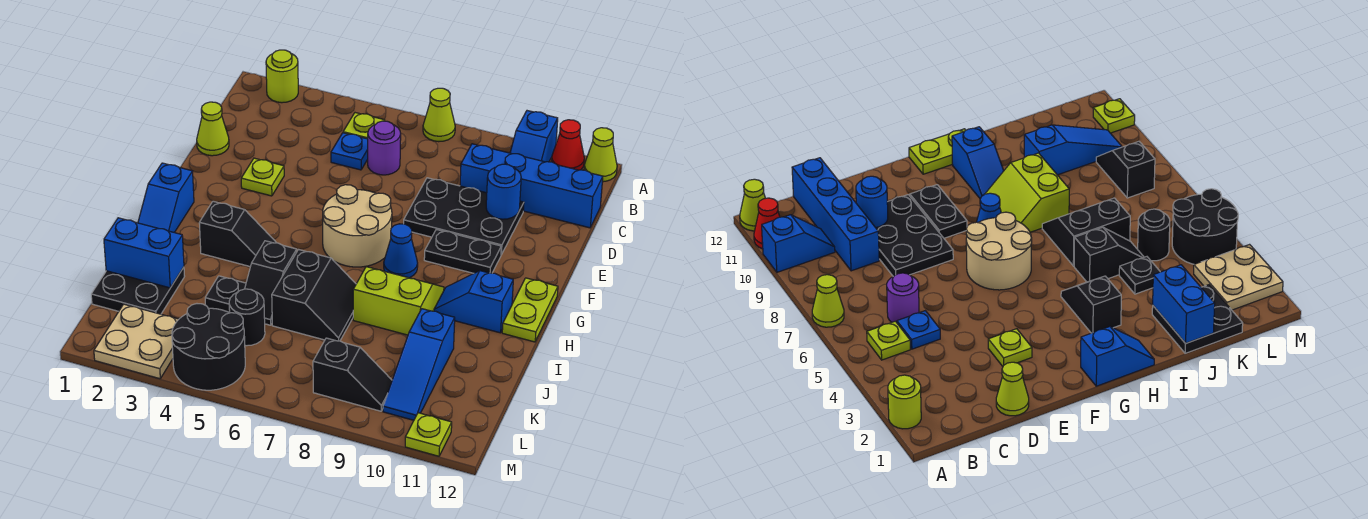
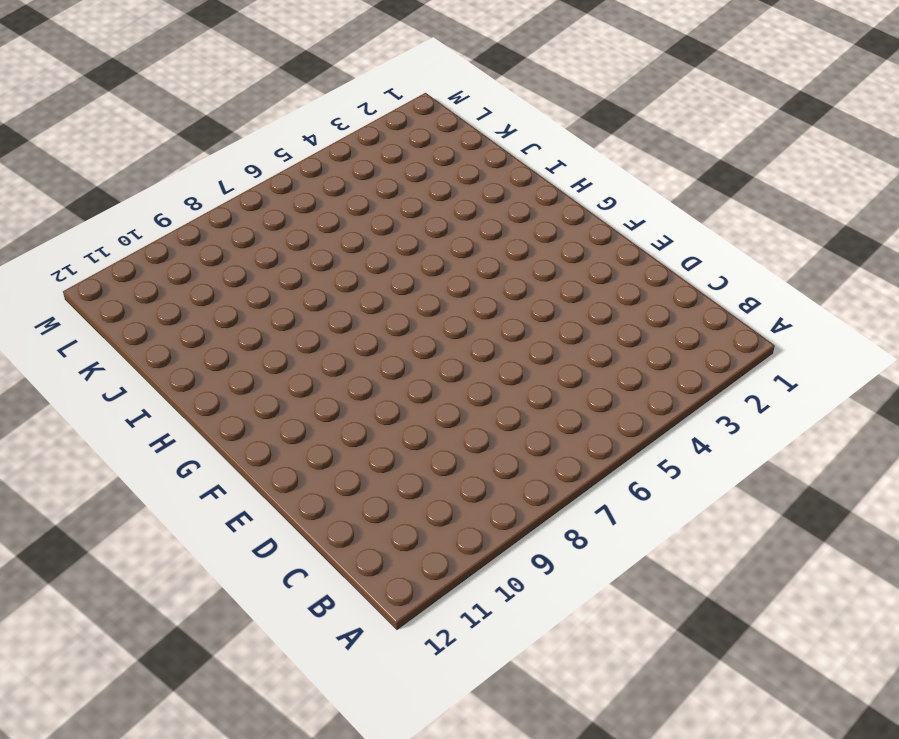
none -> lime 1x1 round brick [266,50,298,103]
none -> lime 1x1 cone [423,88,455,142]
none -> blue 1x2 slope [510,111,558,162]
none -> red 1x1 cone [552,120,584,170]

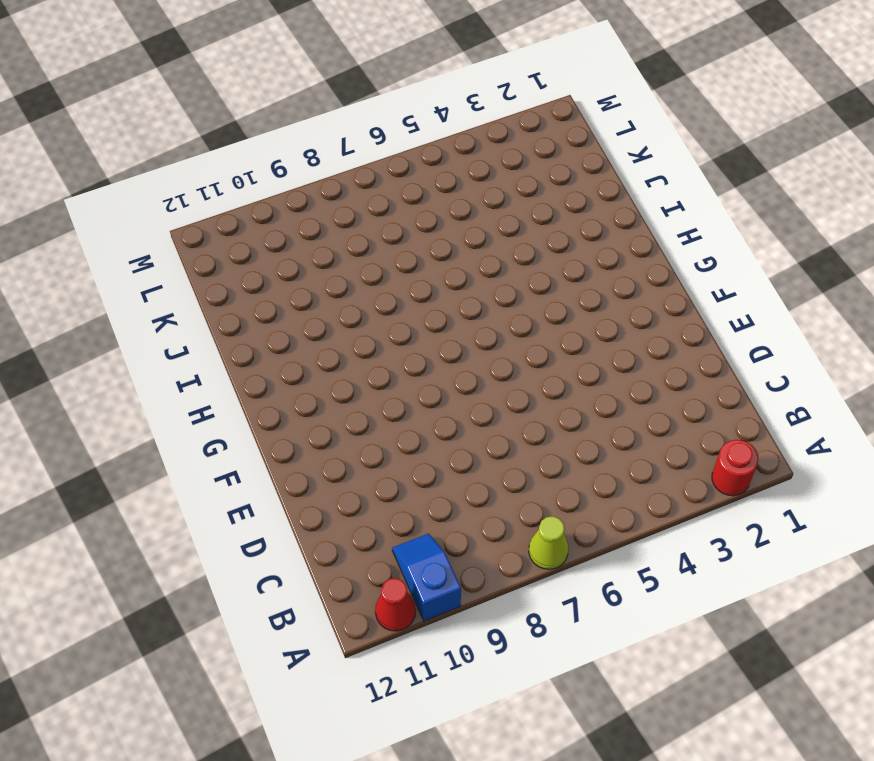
red 1x1 round brick [712,440,758,496] -> lime 1x1 round brick [266,50,298,103]
none -> lime 1x1 cone [584,128,617,182]
none -> lime 1x1 plate [343,113,385,139]
none -> blue 1x1 plate [331,133,368,170]
none -> purple 1x1 round brick [368,121,401,175]

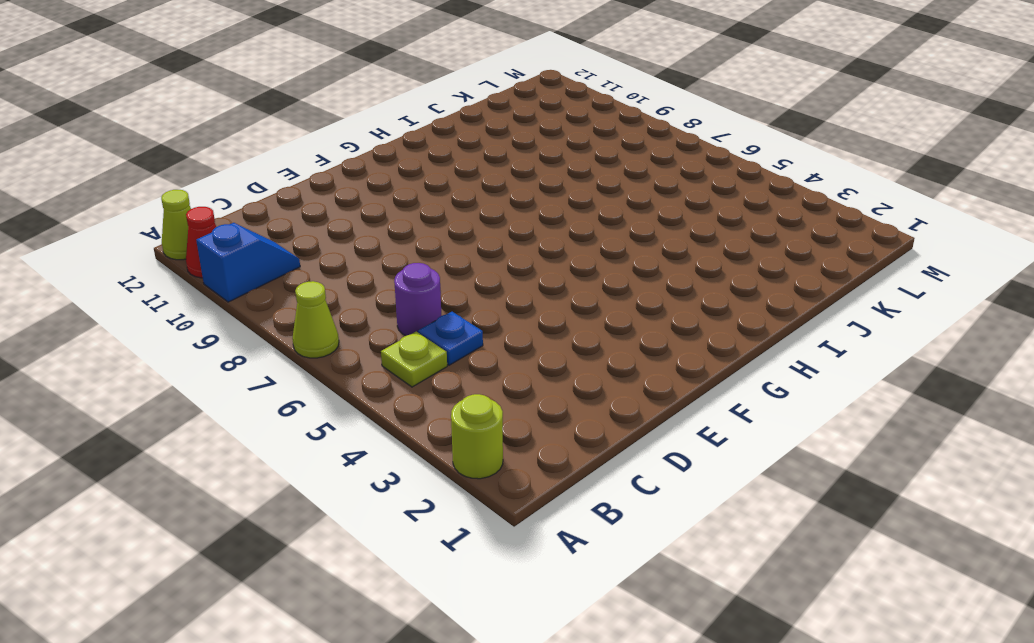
none -> blue 1x4 brick [460,144,603,228]
none -> lime 1x1 cone [197,102,229,156]
none -> black 2x3 plate [404,178,524,255]
none -> lime 1x1 plate [241,158,284,196]

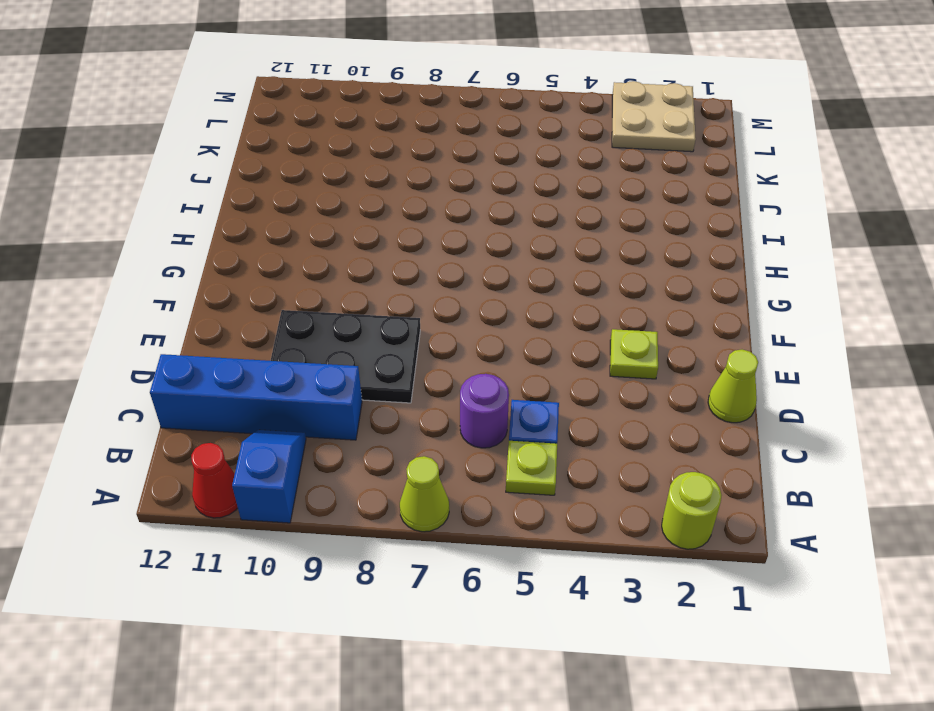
none -> lime 1x1 cone [584,128,617,182]
none -> tan 2x2 round brick [323,185,392,267]
none -> black 1x2 plate [424,229,501,273]
none -> blue 1x2 slope [138,163,194,233]

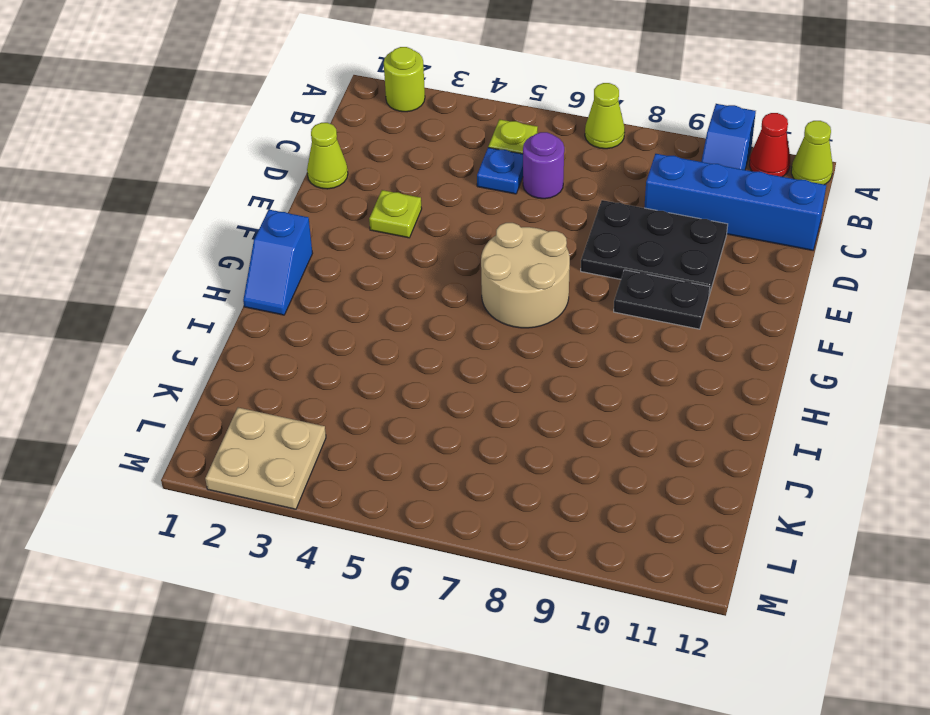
none -> blue 1x1 cone [384,224,418,278]
none -> lime 1x2 plate [502,278,558,342]
none -> black 1x2 slope [199,201,276,267]
none -> lime 2x2 slope [353,267,444,335]

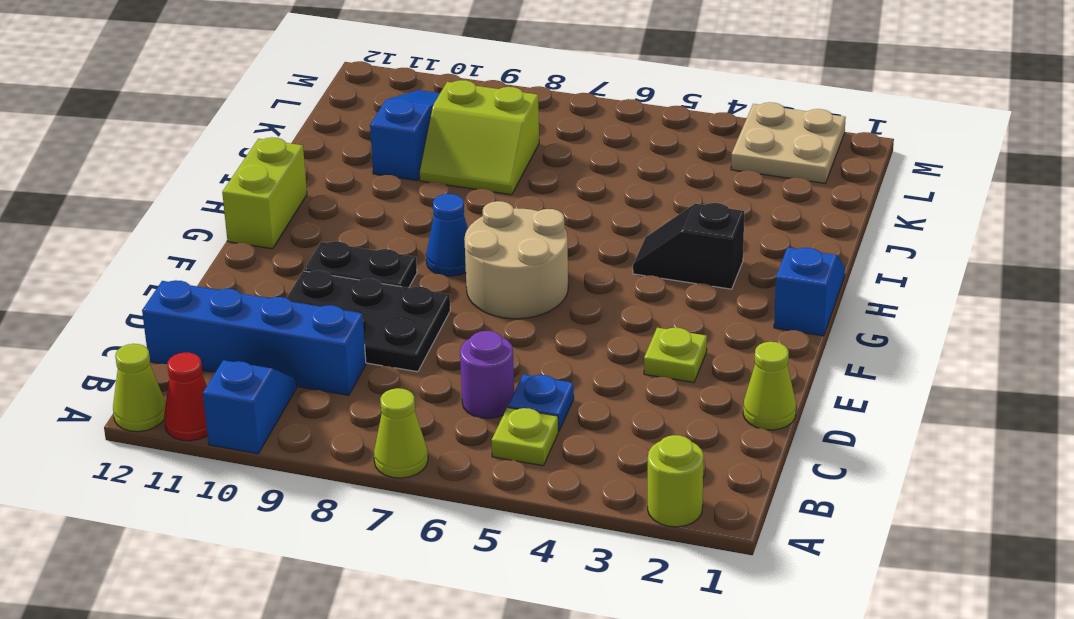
lime 1x2 brick [222,137,307,249] -> lime 1x2 plate [502,278,558,342]
lime 2x2 slope [419,80,539,195] -> lime 2x2 slope moved to [353,267,444,335]
none -> blue 1x2 slope [434,271,513,333]
none -> black 1x2 slope [245,241,297,325]
none -> black 2x2 slope [272,250,356,341]
none -> black 2x2 plate [91,267,185,314]

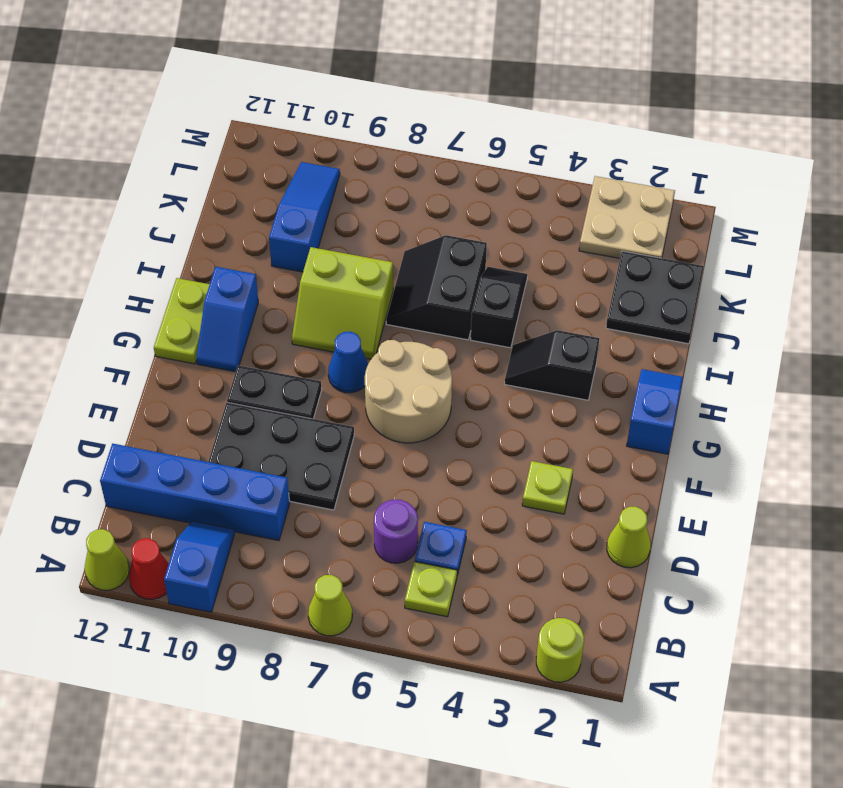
blue 1x2 slope [196,267,258,372] -> blue 1x2 slope turned to [434,271,513,333]
none -> black 1x1 plate [205,276,246,313]
none -> black 1x1 round brick [229,289,265,346]
none -> black 2x2 round brick [172,304,245,390]
none -> black 1x2 slope [313,338,392,411]

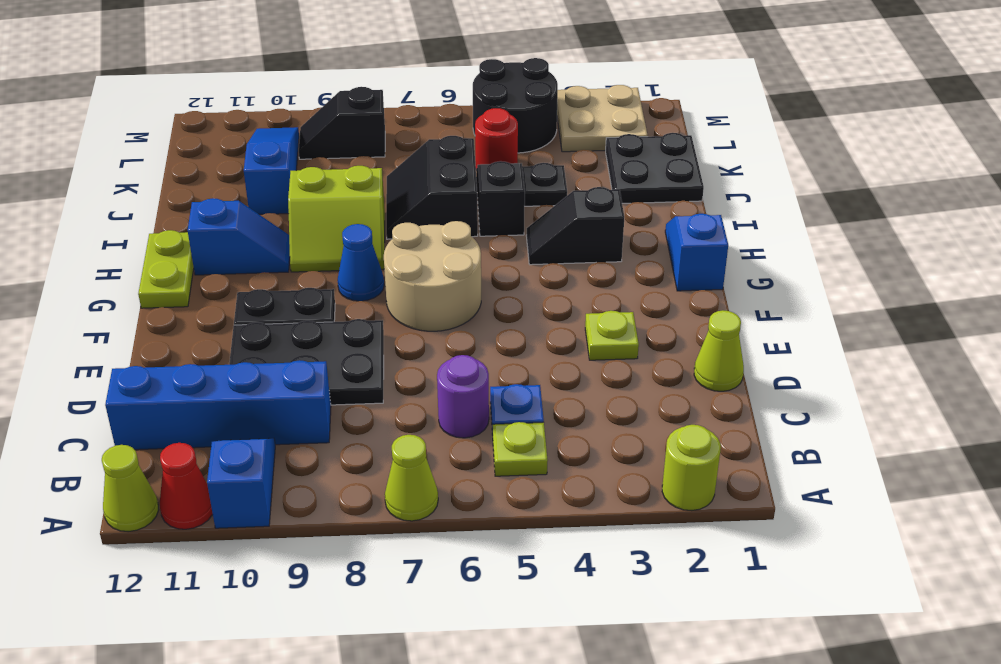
red 1x1 round brick [475,108,518,170] -> black 1x1 round brick [229,289,265,346]
none -> lime 1x1 plate [405,413,452,456]
none -> blue 1x1 round brick [486,164,521,219]
none -> blue 1x2 brick [104,218,184,288]

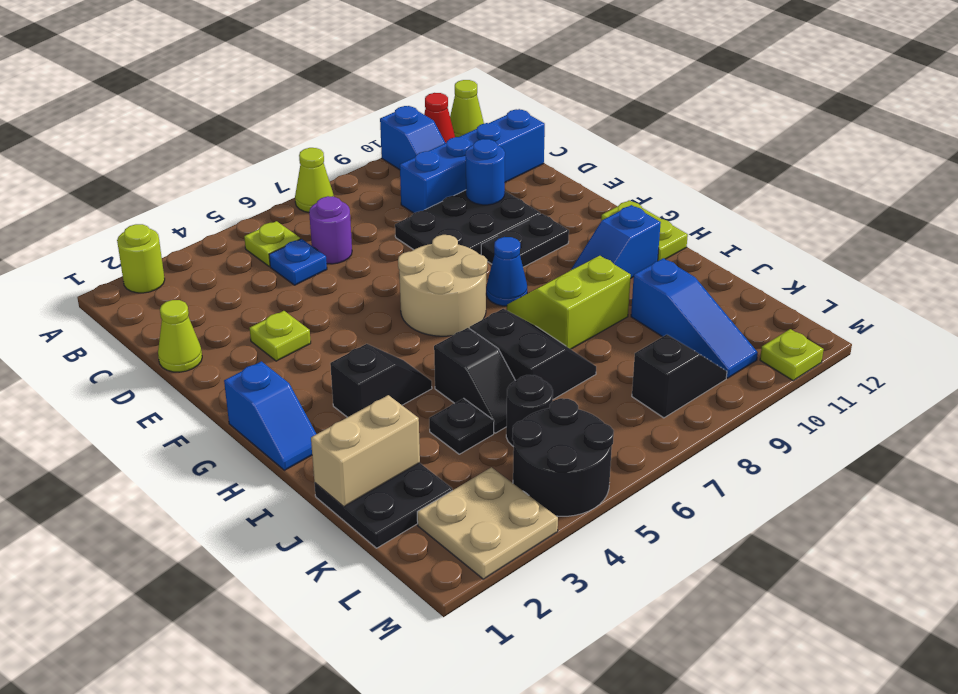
tan 1x2 brick [311,395,420,507] -> blue 1x2 brick [104,218,184,288]

